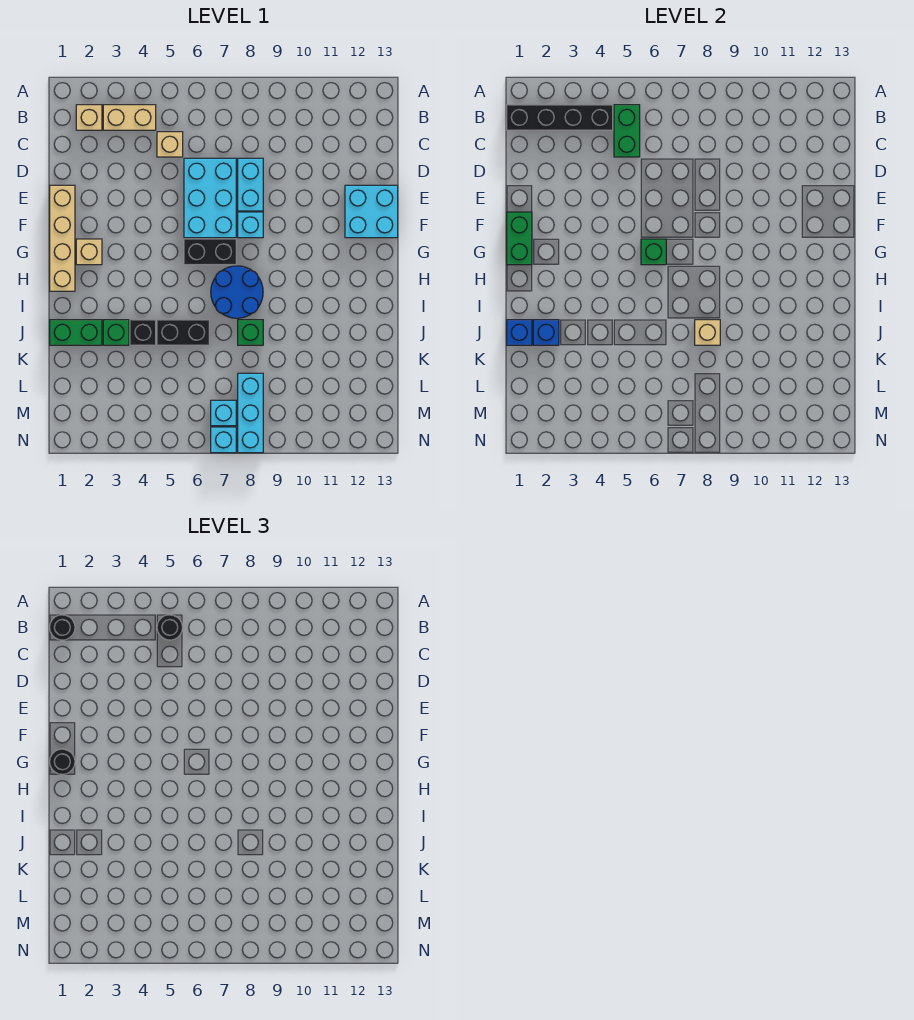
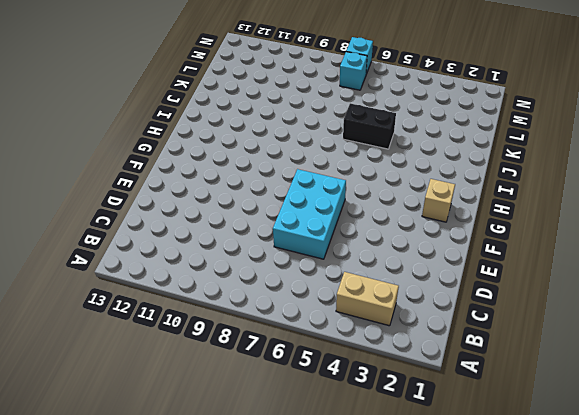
none -> tan 1x1 brick [76,105,102,130]
none -> tan 1x1 brick [157,132,183,157]
none -> cyan 1x2 brick [238,158,263,211]

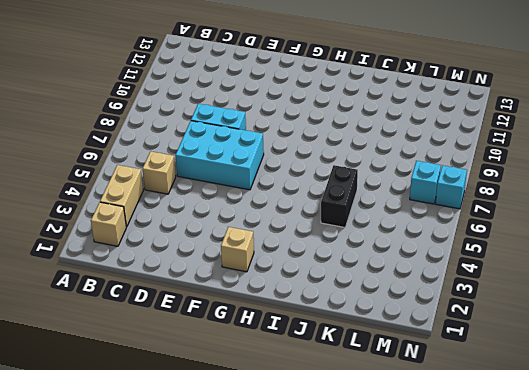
none -> tan 1x4 brick [50,185,75,291]
none -> cyan 2x2 brick [345,185,398,238]
none -> cyan 1x1 brick [238,212,263,238]

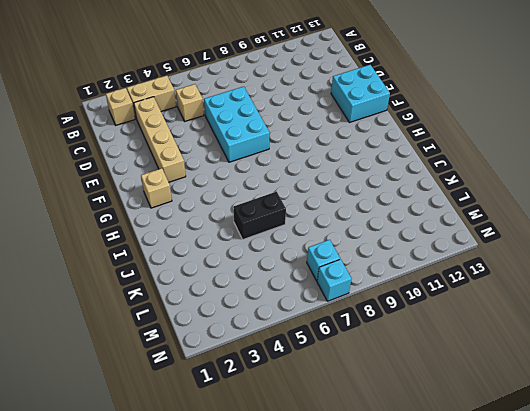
tan 1x4 brick [134,97,186,182] -> tan 1x4 brick moved to [50,185,75,291]
none -> cyan 1x2 brick [238,158,263,211]
none -> cyan 1x1 brick [238,212,263,238]
none -> black 1x2 brick [184,239,236,265]

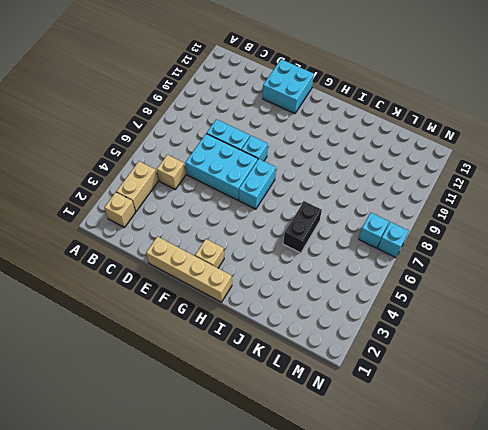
cyan 1x2 brick [239,159,276,209] -> black 1x2 brick [184,239,236,265]
none -> blue 2x2 round brick [211,266,263,318]
none -> green 1x2 brick [50,320,102,345]
none -> green 1x1 brick [103,320,129,345]

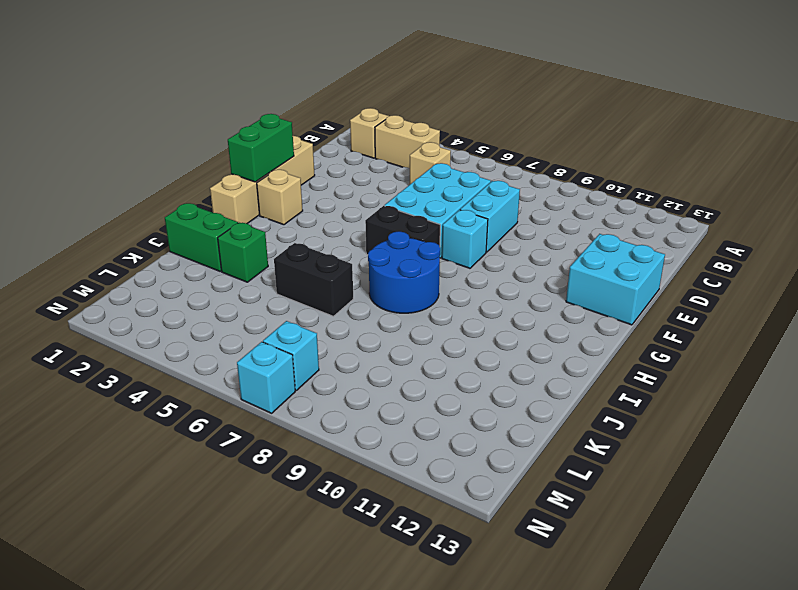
none -> black 1x1 brick [130,320,156,345]
none -> green 1x1 brick [238,320,263,345]
none -> cyan 1x3 brick [238,373,263,453]

